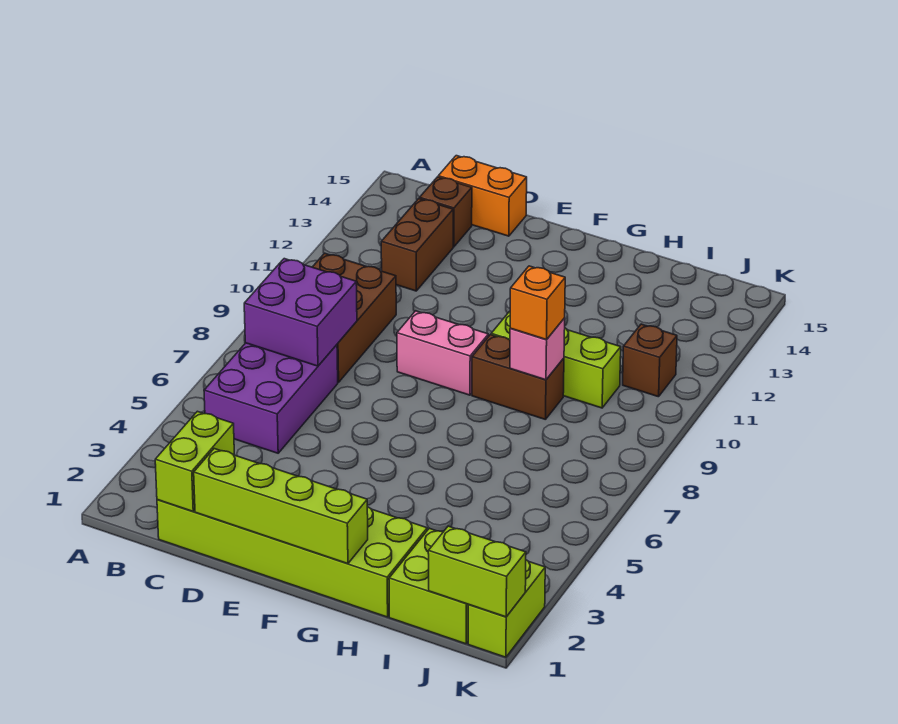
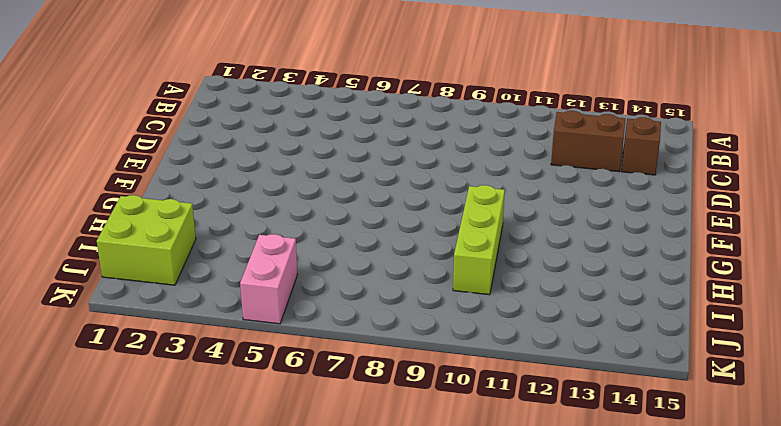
pink 1x2 brick [240,234,298,324] -> pink 1x2 brick moved to [397,311,488,395]
none -> purple 2x3 brick [204,343,338,453]
none -> brown 2x3 brick [313,253,396,382]
none -> lime 2x6 brick [157,500,427,617]

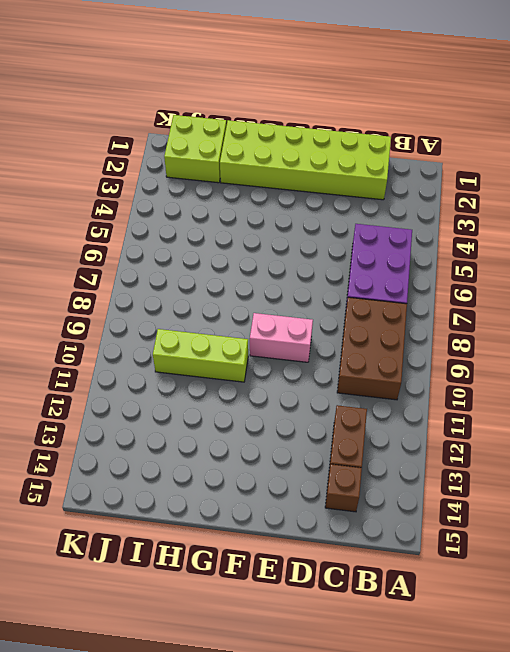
none -> orange 1x2 brick [438,156,527,236]
none -> brown 1x2 brick [472,335,564,420]
none -> brown 1x1 brick [623,324,677,397]

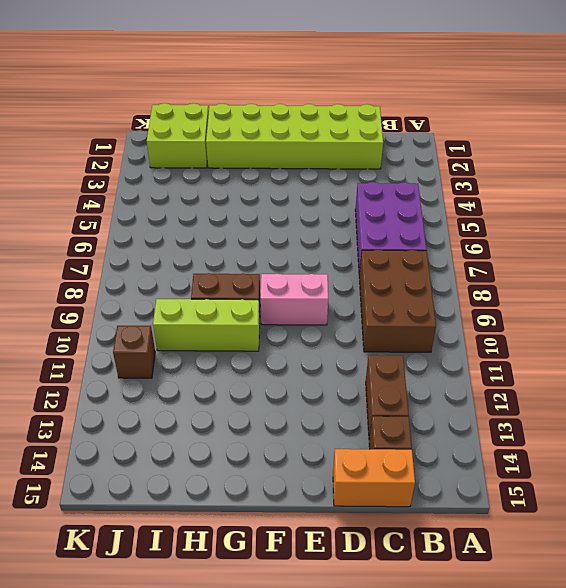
none -> lime 1x2 brick [468,560,545,657]
none -> purple 2x2 brick [244,259,357,366]
none -> lime 1x2 brick [155,411,234,511]

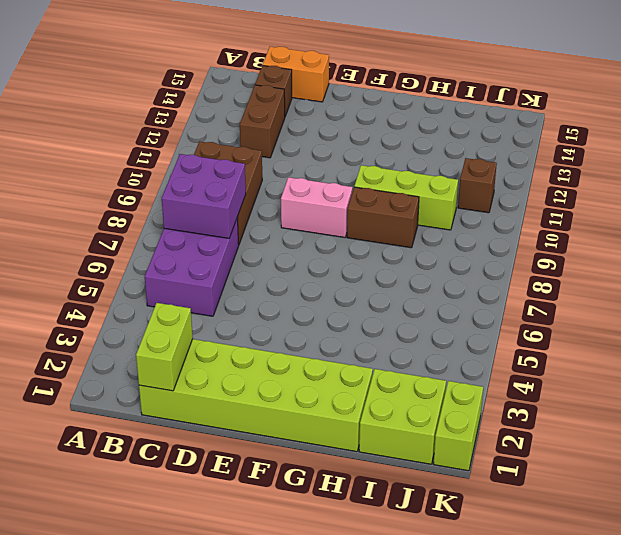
none -> lime 1x4 brick [194,449,368,564]
none -> pink 1x1 brick [510,318,565,380]
none -> lime 1x2 brick [428,526,526,617]

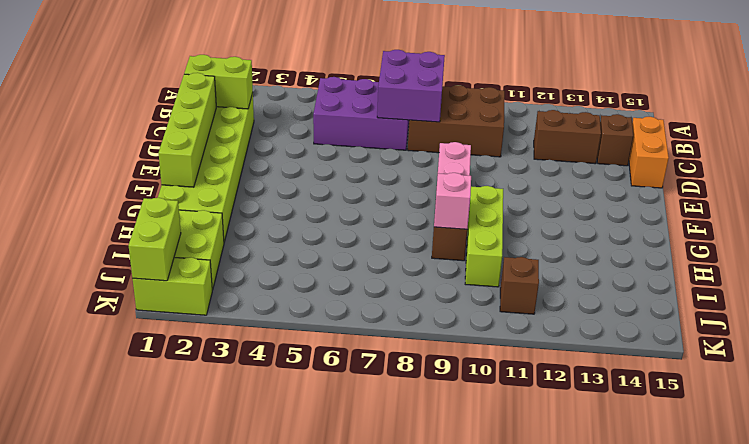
none -> orange 1x1 brick [510,266,565,340]

